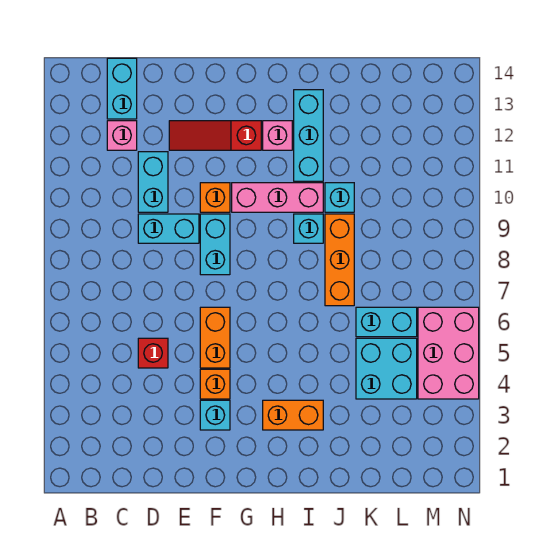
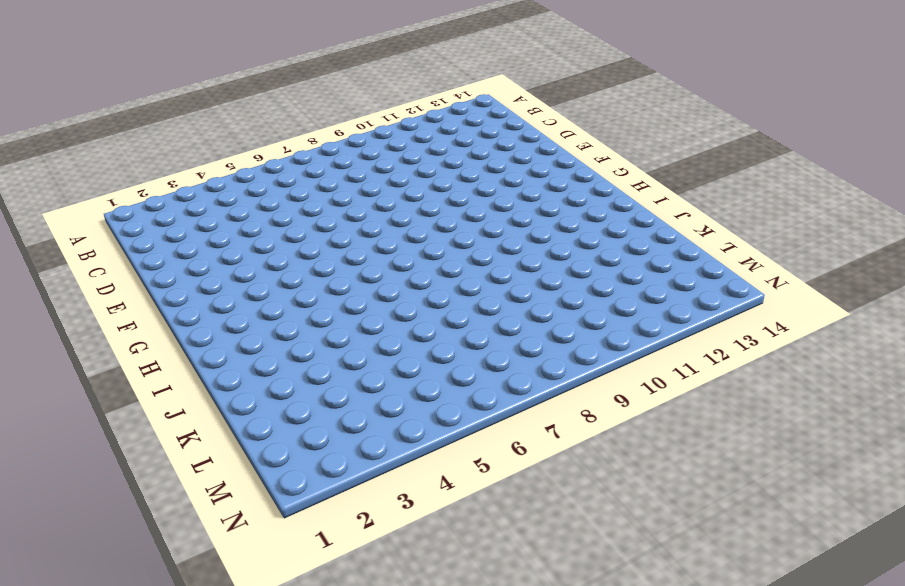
none -> pink 1x1 brick [107,121,137,150]
none -> cyan 1x2 brick [107,58,137,119]
none -> red 1x1 brick [138,338,168,368]

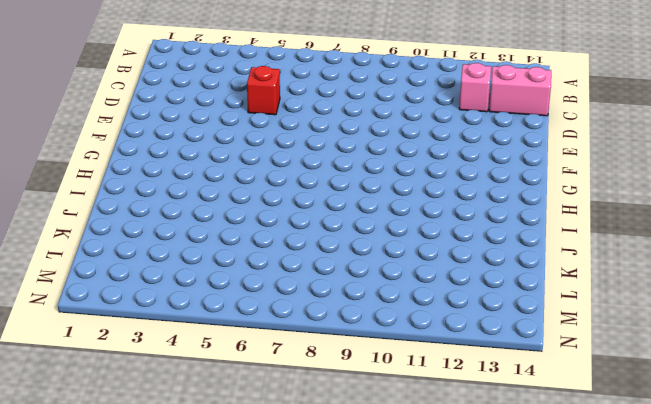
pink 1x2 brick [489,65,551,116] -> cyan 1x2 brick [107,58,137,119]
none -> cyan 1x2 brick [138,214,199,243]
none -> cyan 1x2 brick [138,152,168,212]
none -> red 1x3 slope [169,121,261,150]

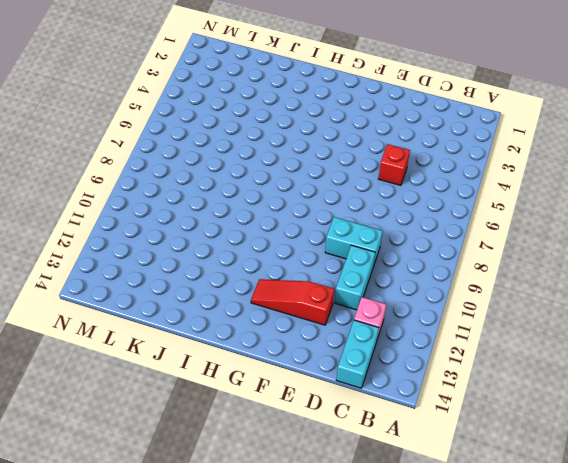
red 1x3 slope [251,279,334,325] -> red 1x3 slope turned to [169,121,261,150]
none -> cyan 1x1 brick [200,400,230,430]
none -> orange 1x1 brick [200,369,230,399]
none -> orange 1x2 brick [200,307,230,368]

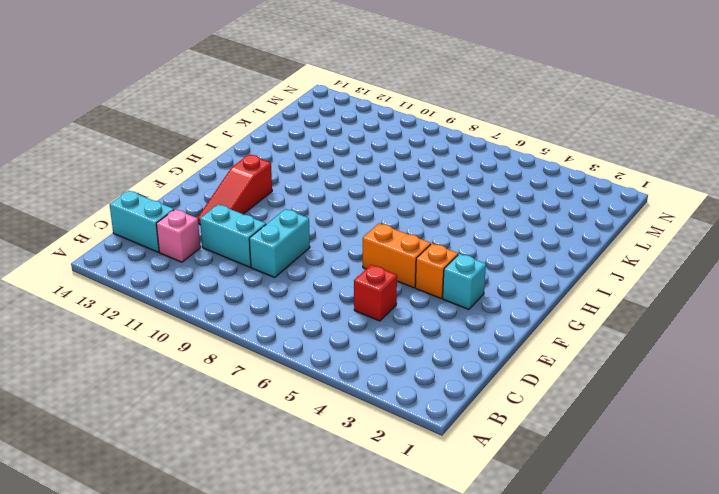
none -> cyan 1x2 brick [200,214,230,275]
none -> orange 1x1 brick [200,183,230,212]
none -> pink 1x3 brick [232,183,323,212]

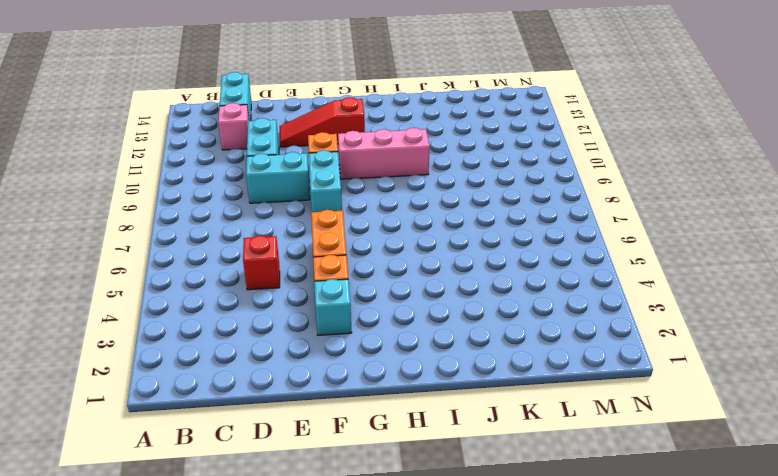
none -> orange 1x2 brick [263,400,323,430]
none -> pink 1x1 brick [263,121,292,150]
none -> cyan 1x1 brick [294,214,323,243]

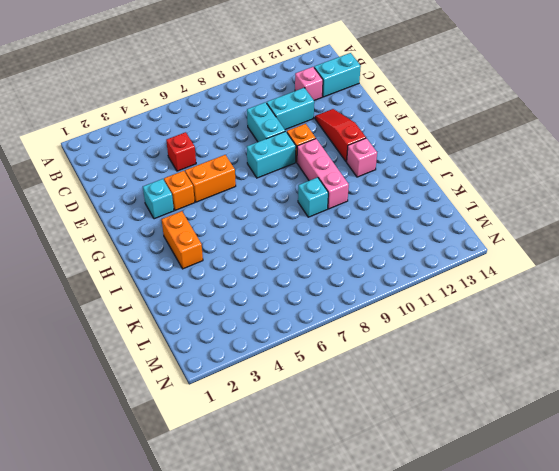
none -> cyan 1x3 brick [294,90,323,181]
none -> orange 1x3 brick [325,214,354,306]
none -> cyan 1x1 brick [325,183,354,212]

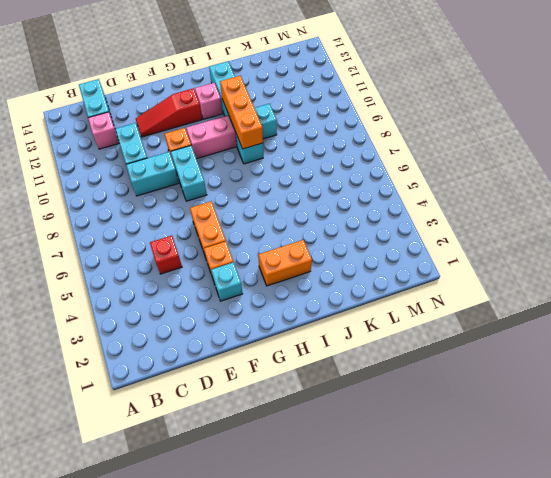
orange 1x3 brick [220,76,263,149] -> orange 1x3 brick moved to [325,214,354,306]
none -> cyan 2x2 brick [356,338,417,399]
none -> cyan 1x2 brick [356,307,417,337]
none -> pink 2x3 brick [418,307,479,399]

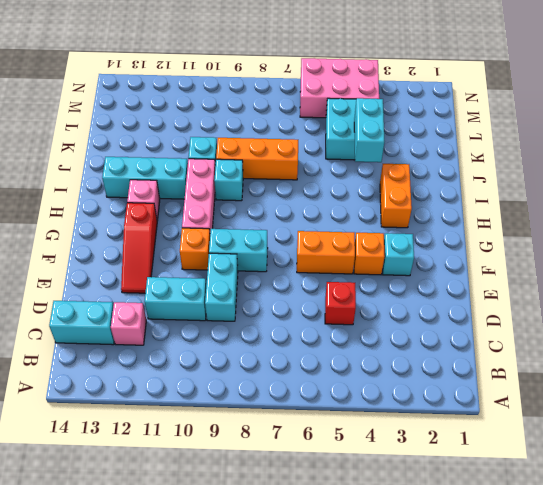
cyan 1x2 brick [354,98,384,162] -> cyan 1x2 brick moved to [356,307,417,337]

